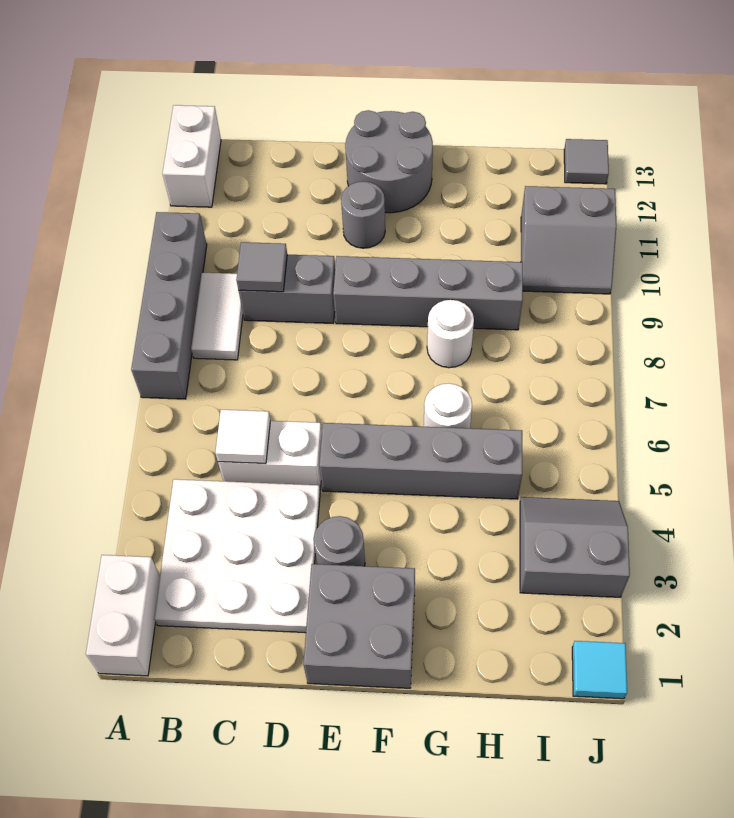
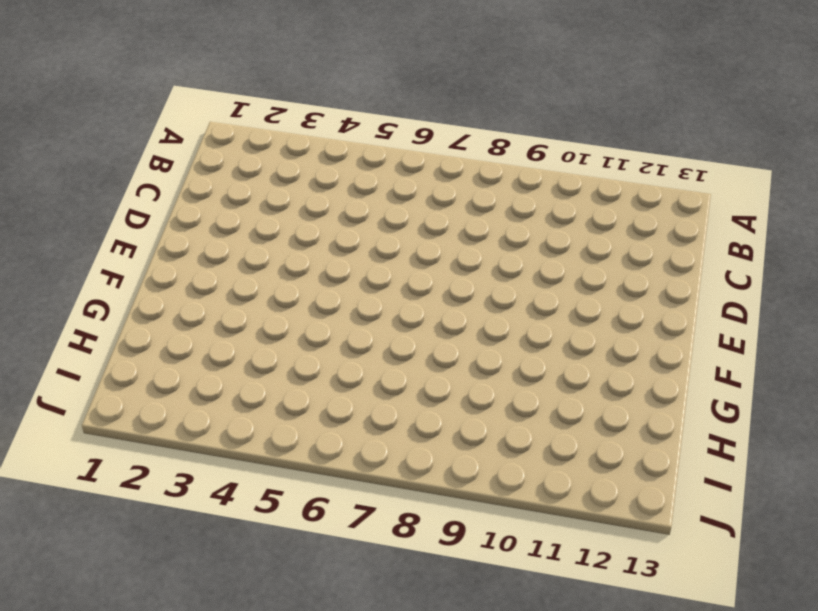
none -> white 1x2 brick [86,555,160,676]
none -> grey 1x4 brick [131,212,207,399]
none -> white 1x2 brick [163,105,221,207]

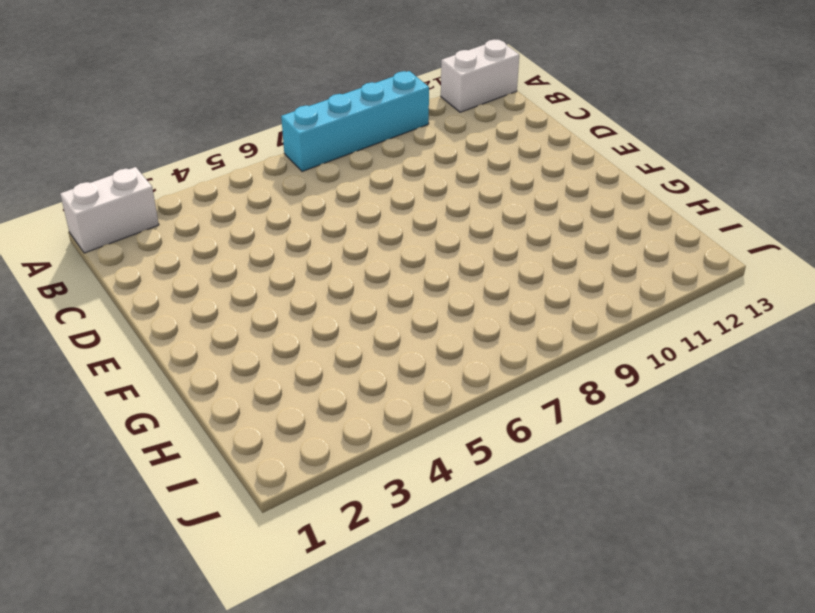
cyan 1x4 brick [281,71,429,172] -> grey 1x4 brick [131,212,207,399]
none -> white 3x3 plate [154,479,320,633]
none -> white 1x2 tile [191,273,243,360]
none -> white 1x2 brick [218,421,322,490]

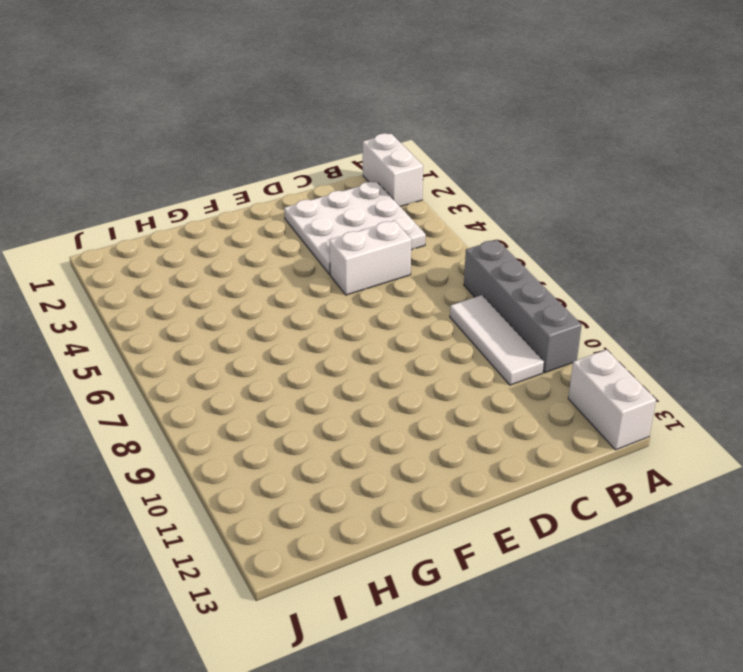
white 1x3 tile [450,295,544,385] -> white 1x2 tile [191,273,243,360]
none -> grey 1x2 brick [239,255,335,323]
none -> grey 2x2 brick [303,564,415,688]
none -> grey 1x1 round brick [314,516,365,566]

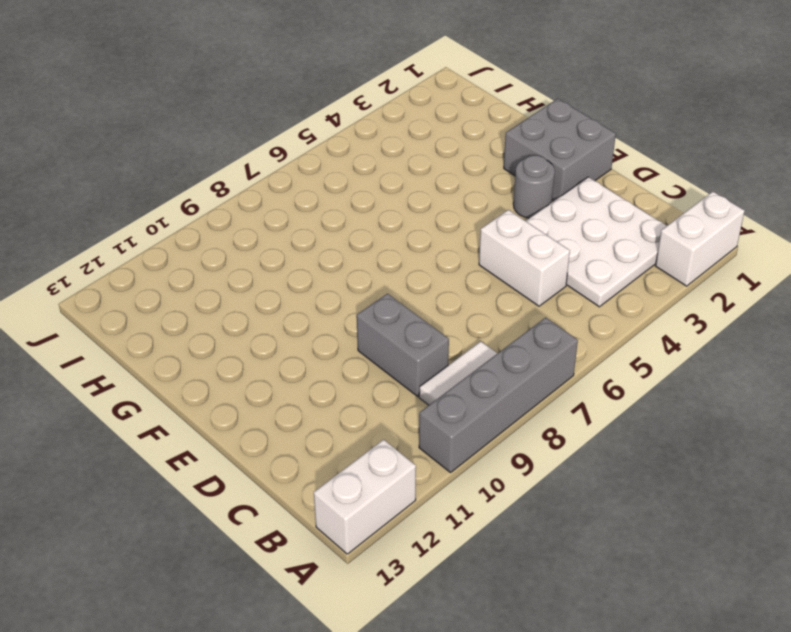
none -> grey 1x4 brick [319,423,522,499]
none -> grey 1x4 brick [333,256,523,330]
none -> grey 1x1 round brick [341,181,385,248]

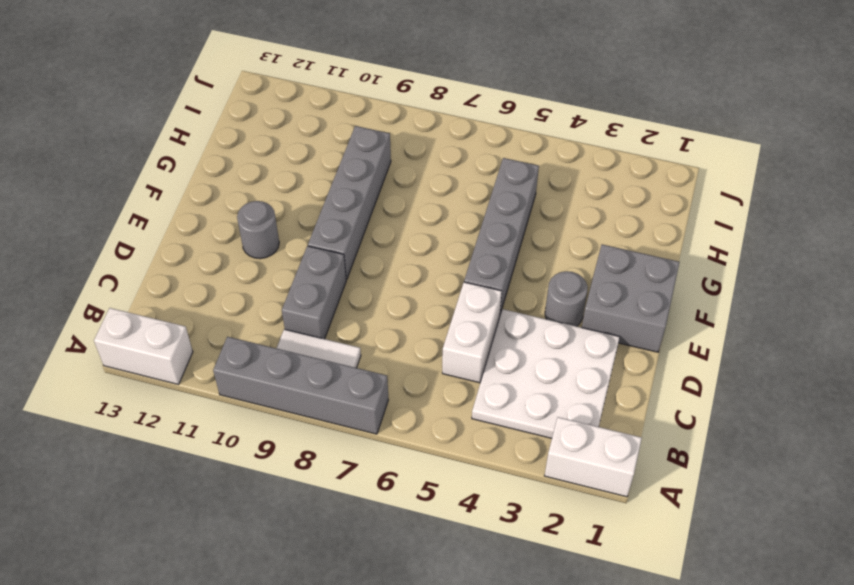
none -> grey 2x2 round brick [345,110,433,213]
none -> white 1x1 round brick [424,383,472,428]
none -> white 1x1 round brick [427,300,474,368]

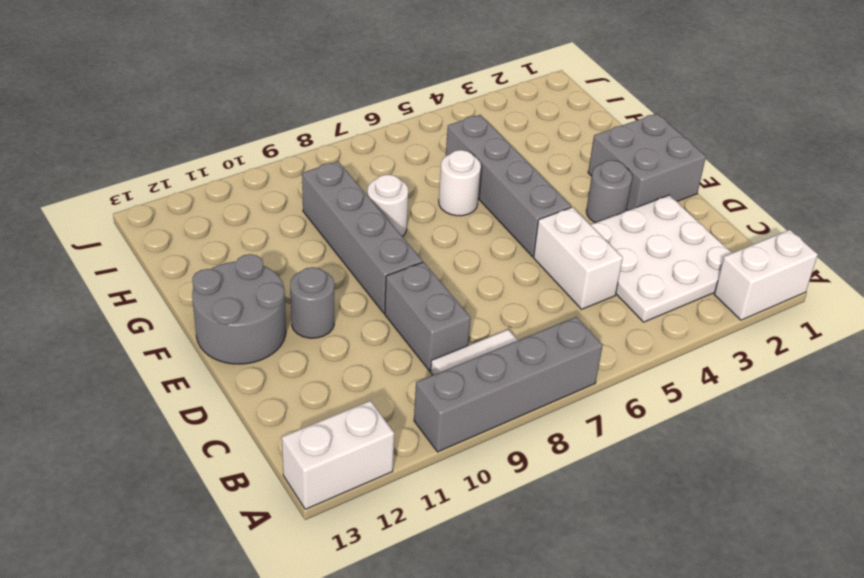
none -> grey 2x2 slope [520,497,630,597]
none -> grey 2x2 slope [521,186,617,294]
none -> cyan 1x1 tile [572,641,627,699]

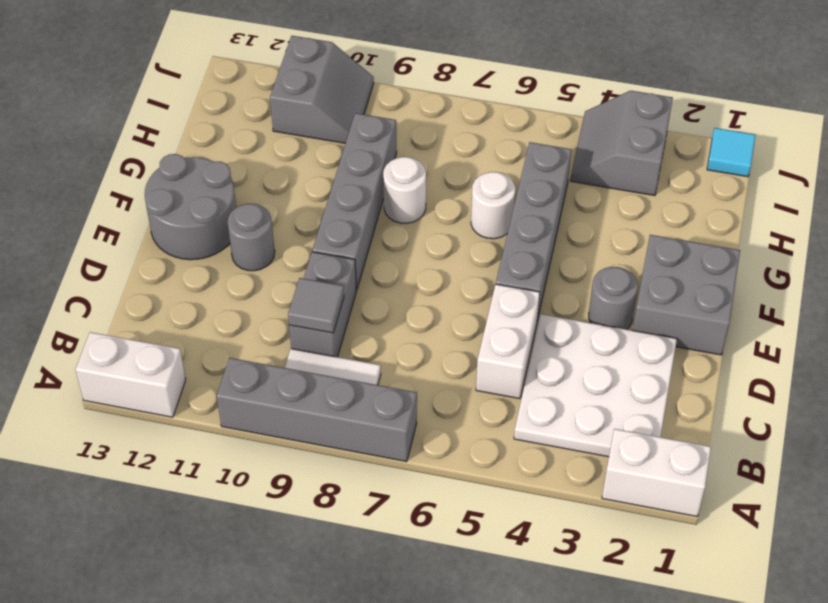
none -> grey 1x1 tile [564,139,609,184]
none -> white 1x1 tile [215,410,270,464]

